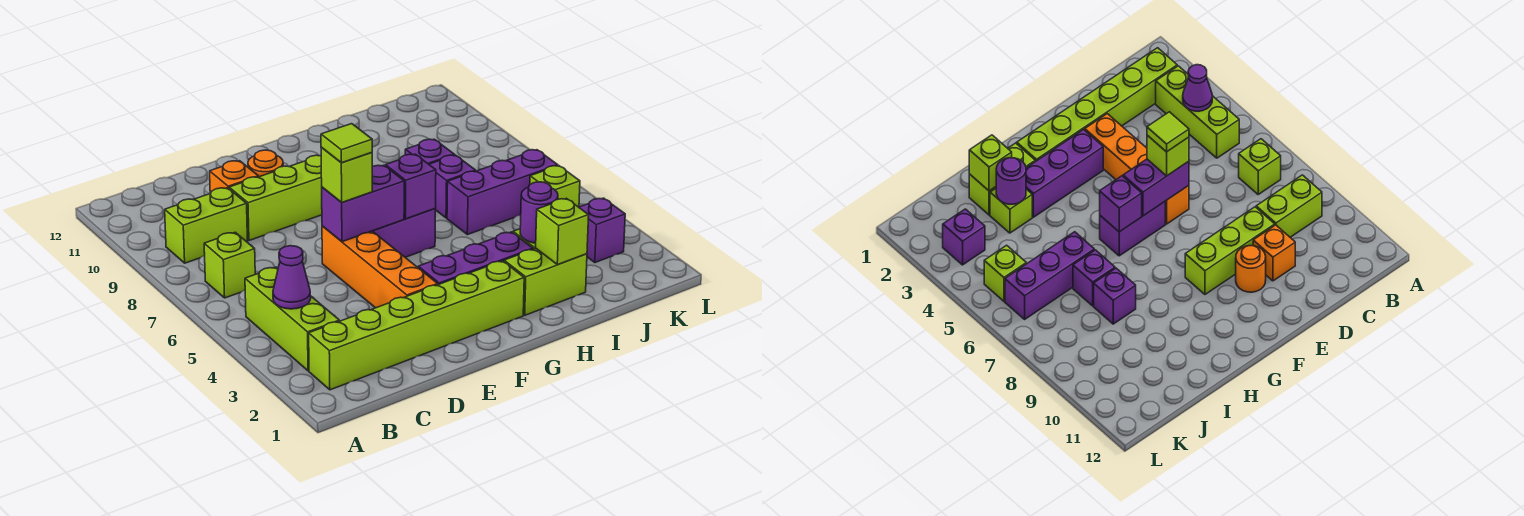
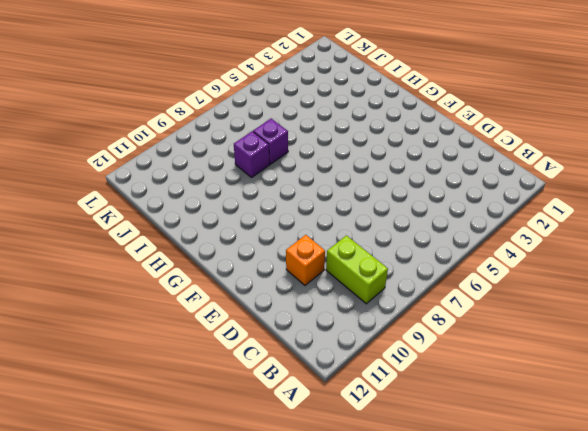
none -> lime 1x6 brick [309,261,524,390]
none -> lime 1x3 brick [245,267,339,371]
none -> lime 1x1 brick [204,232,255,298]

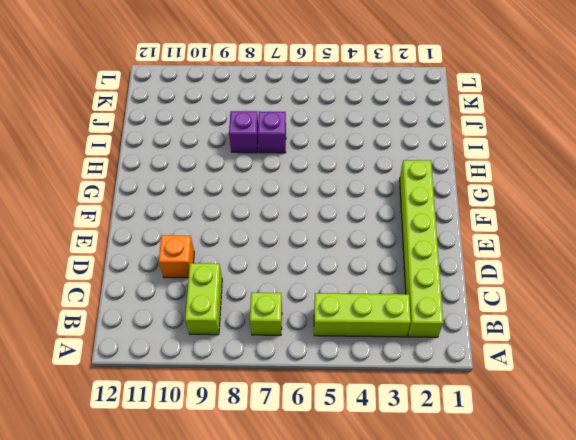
none -> lime 1x3 brick [229,155,322,240]
none -> orange 1x4 brick [322,226,438,308]
none -> orange 1x1 round brick [248,150,283,177]

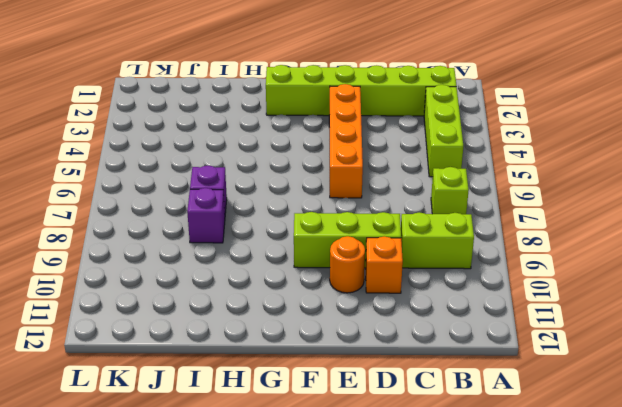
none -> purple 1x3 brick [418,232,533,285]
none -> purple 1x2 brick [373,209,435,257]
none -> lime 1x2 brick [504,249,587,315]

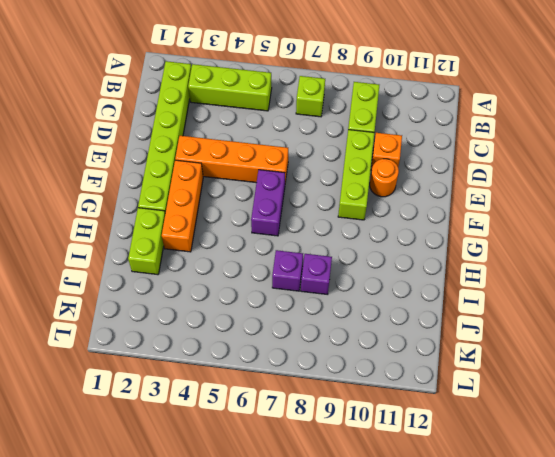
orange 1x3 brick [162,160,203,252] -> purple 1x3 brick [418,232,533,285]
none -> lime 1x1 brick [990,189,1032,233]
none -> purple 1x3 brick [447,150,558,235]
none -> purple 1x1 brick [579,198,625,263]

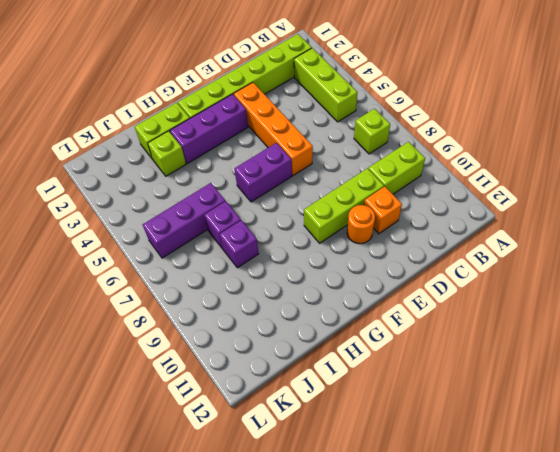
none -> purple 1x1 brick [579,198,625,263]
none -> lime 1x1 brick [530,166,580,207]
none -> purple 1x1 cone [273,246,311,309]

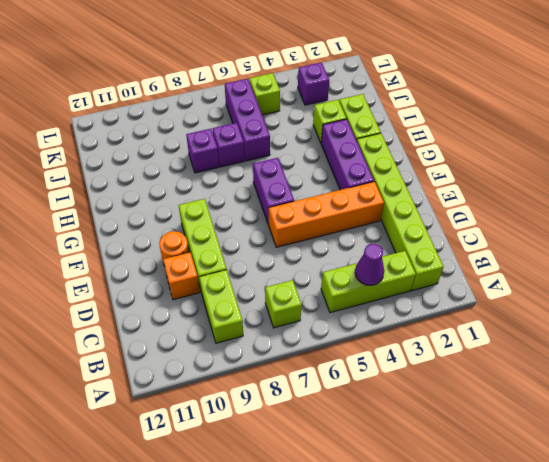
none -> purple 1x2 brick [322,165,404,242]
none -> purple 1x1 brick [385,154,436,219]
none -> lime 1x1 brick [536,198,589,265]

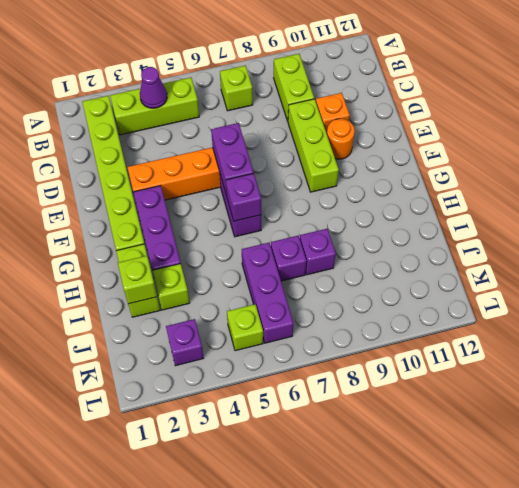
none -> purple 1x1 round brick [520,182,558,243]
none -> lime 1x1 brick [321,147,372,202]
none -> lime 1x1 tile [321,124,372,163]

